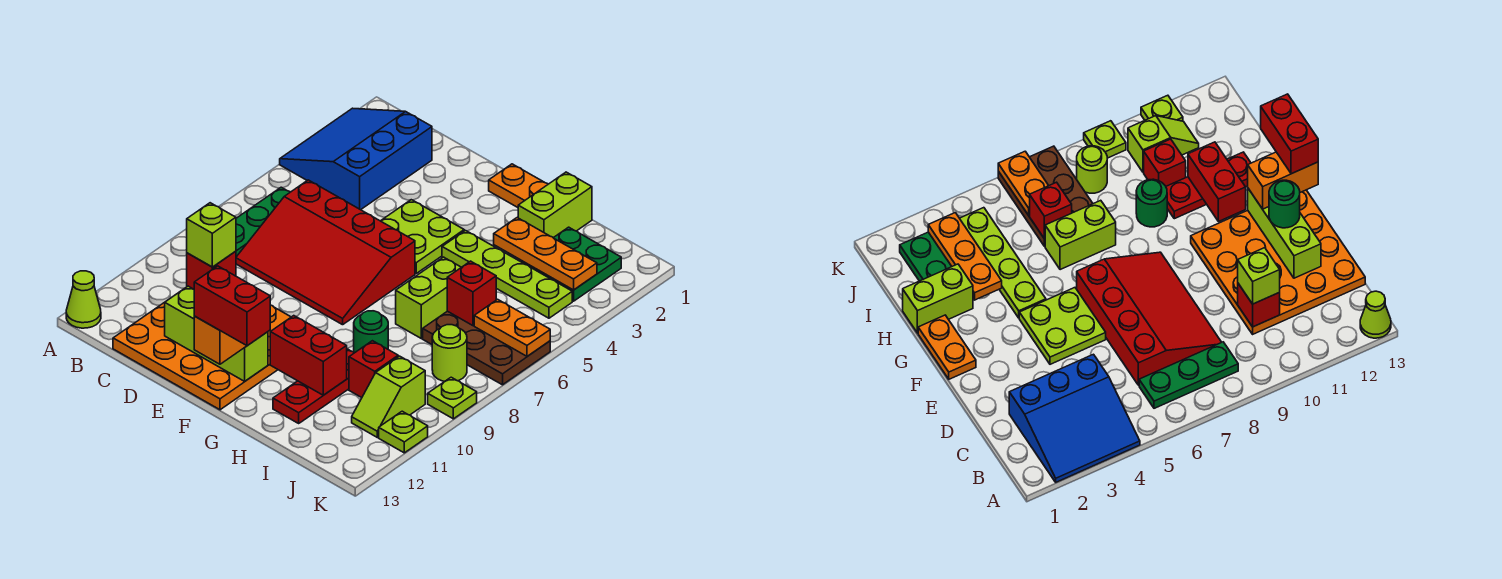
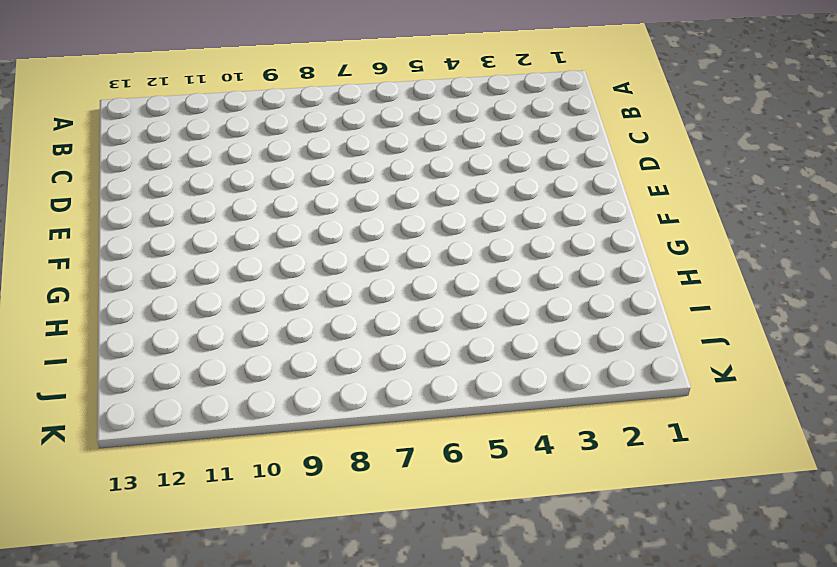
none -> blue 3x3 slope [280,108,432,210]
none -> lime 1x1 cone [66,271,101,328]
none -> green 1x3 plate [236,187,290,257]

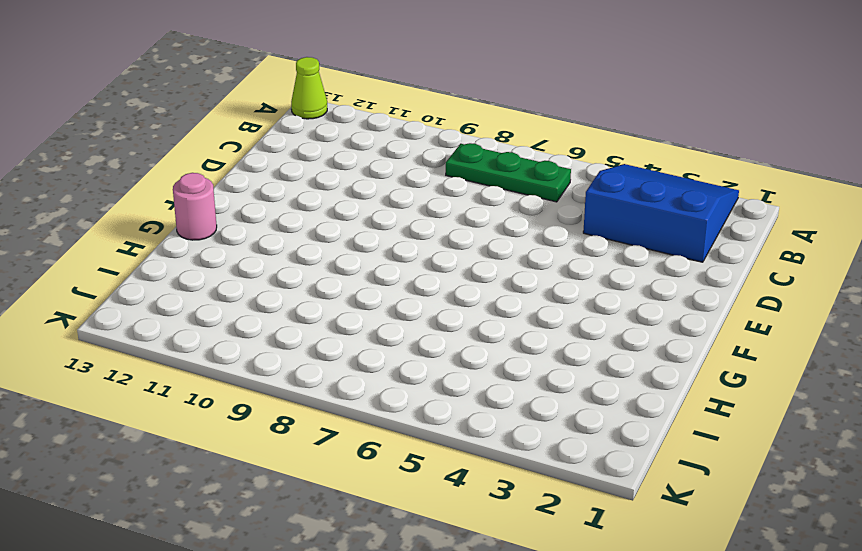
pink 1x1 round brick [173,173,217,240] -> none
none -> red 3x4 slope [236,180,415,325]
none -> orange 4x4 plate [113,302,291,410]
none -> lime 2x2 plate [381,200,464,273]

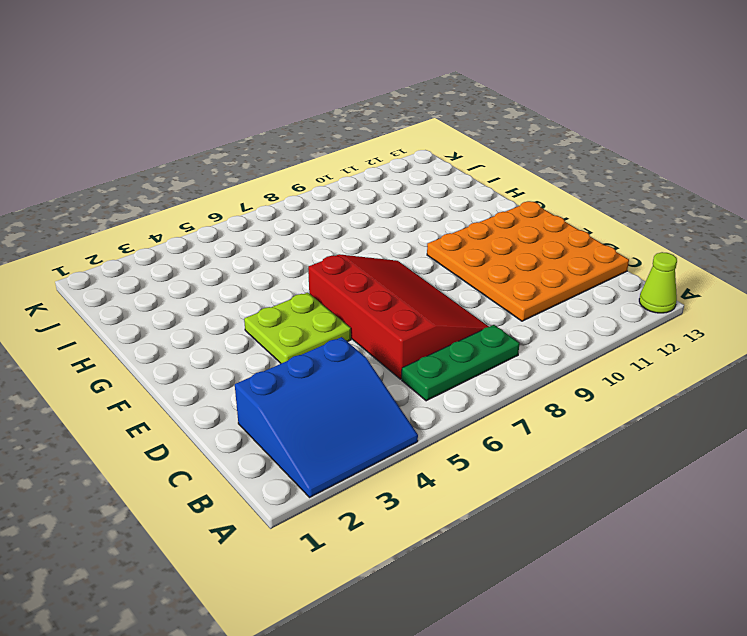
none -> orange 1x2 plate [489,164,548,207]
none -> lime 1x4 plate [442,231,572,318]
none -> lime 1x2 brick [518,172,592,238]

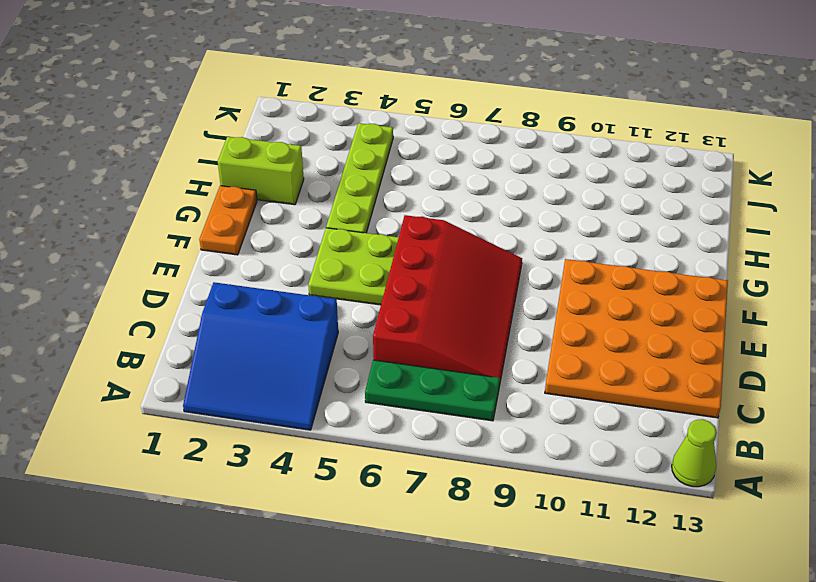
none -> lime 1x2 brick [396,257,461,338]
none -> green 1x1 round brick [354,311,388,353]
none -> red 1x3 plate [273,349,354,423]

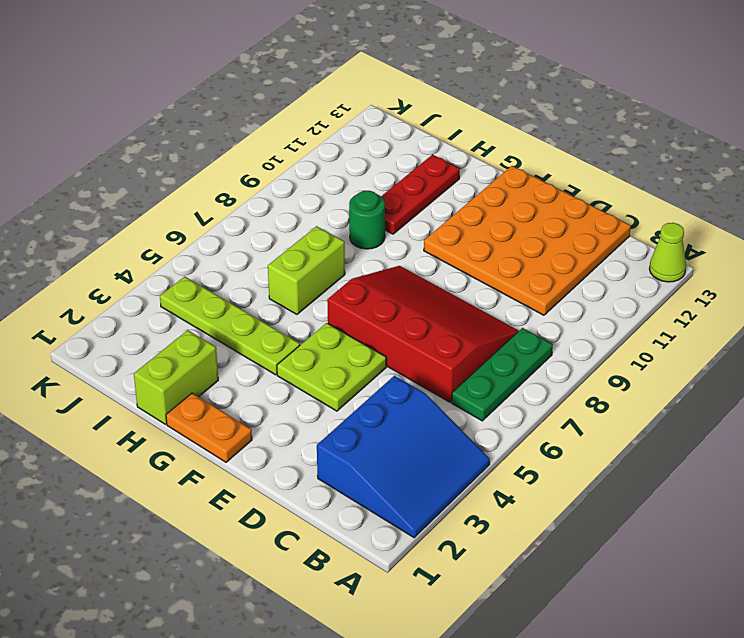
none -> green 2x2 plate [521,227,621,301]
none -> brown 2x3 plate [423,311,550,385]
none -> red 1x1 brick [349,341,398,398]

